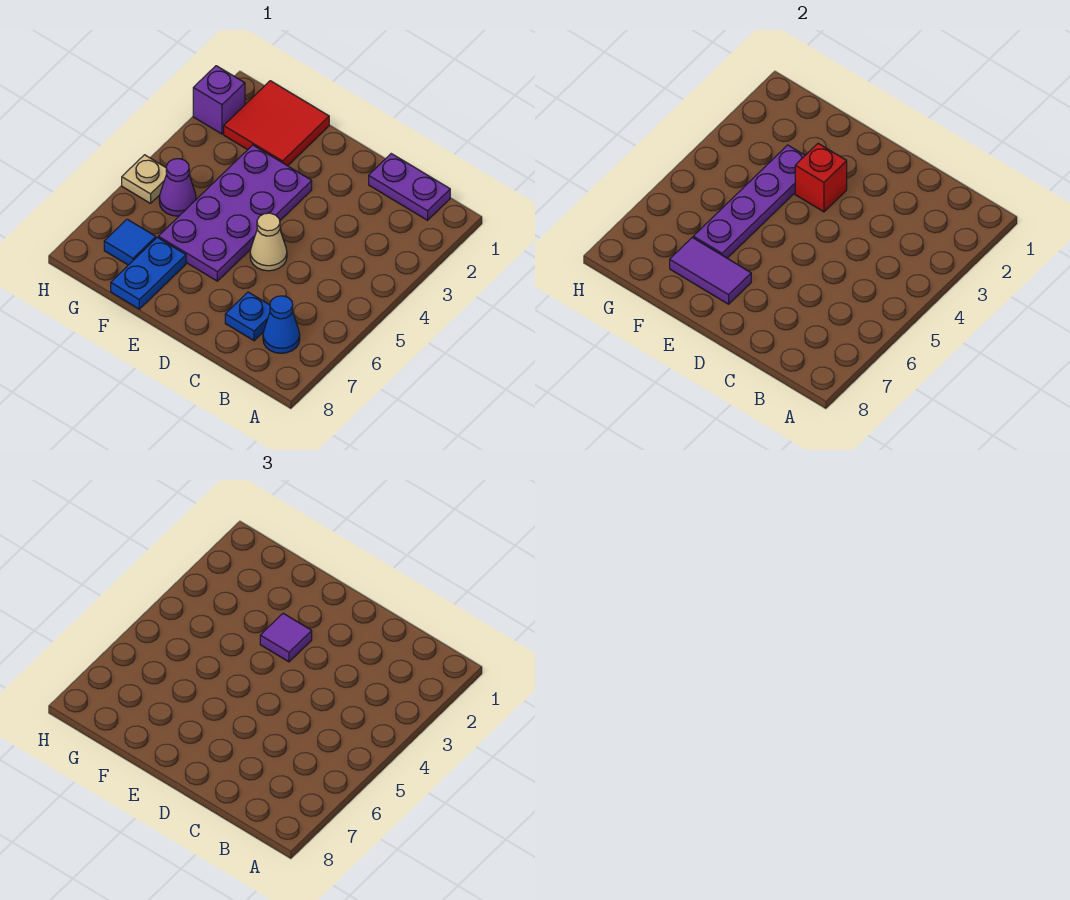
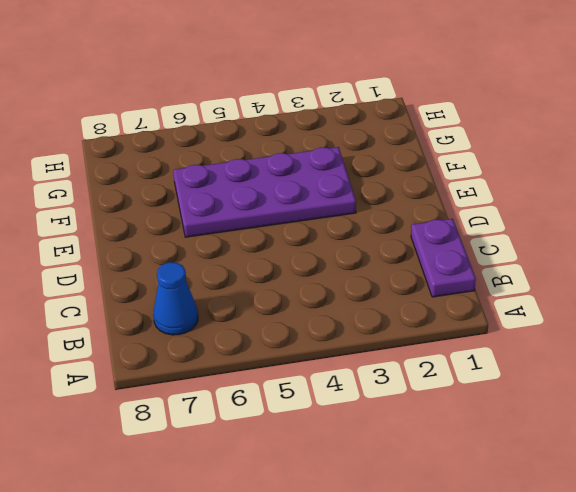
none -> blue 1x1 plate [225,292,270,341]
none -> tan 1x1 cone [250,213,287,271]
none -> red 2x2 tile [224,81,329,166]

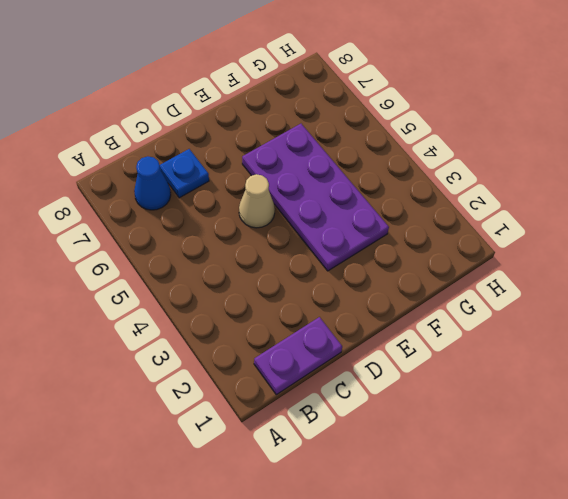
none -> red 2x2 tile [224,81,329,166]
none -> blue 1x2 plate [111,237,186,309]
none -> purple 1x1 cone [159,159,196,216]

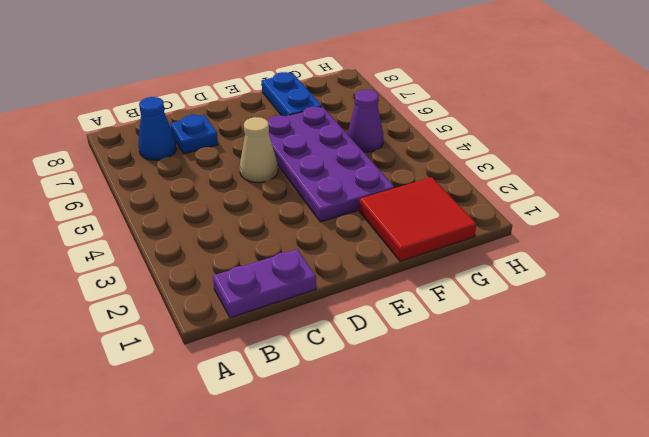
none -> blue 1x1 tile [104,219,156,265]
none -> purple 1x1 brick [193,66,245,134]
none -> tan 1x1 plate [122,155,167,203]

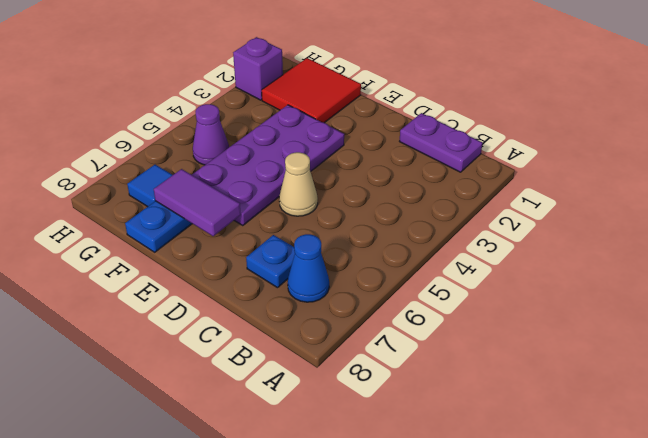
none -> tan 1x1 plate [122,155,167,203]
none -> red 1x1 brick [795,144,847,212]
none -> purple 1x4 plate [693,145,805,258]

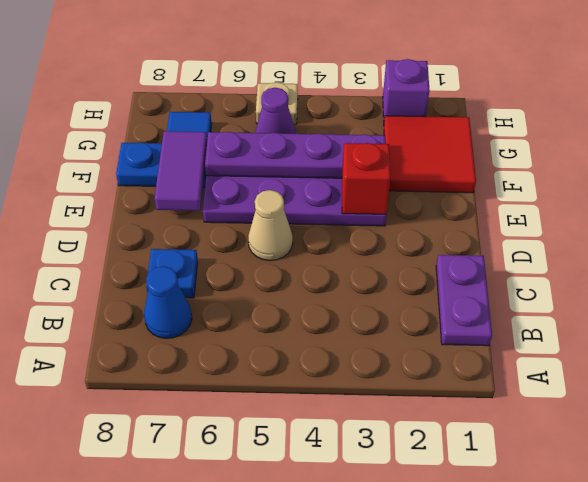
none -> purple 1x1 tile [260,613,312,662]

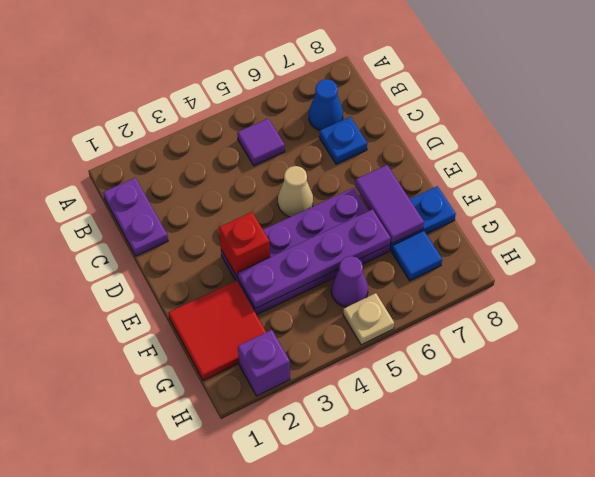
purple 1x1 tile [237,118,285,166] -> purple 1x1 tile moved to [260,613,312,662]

